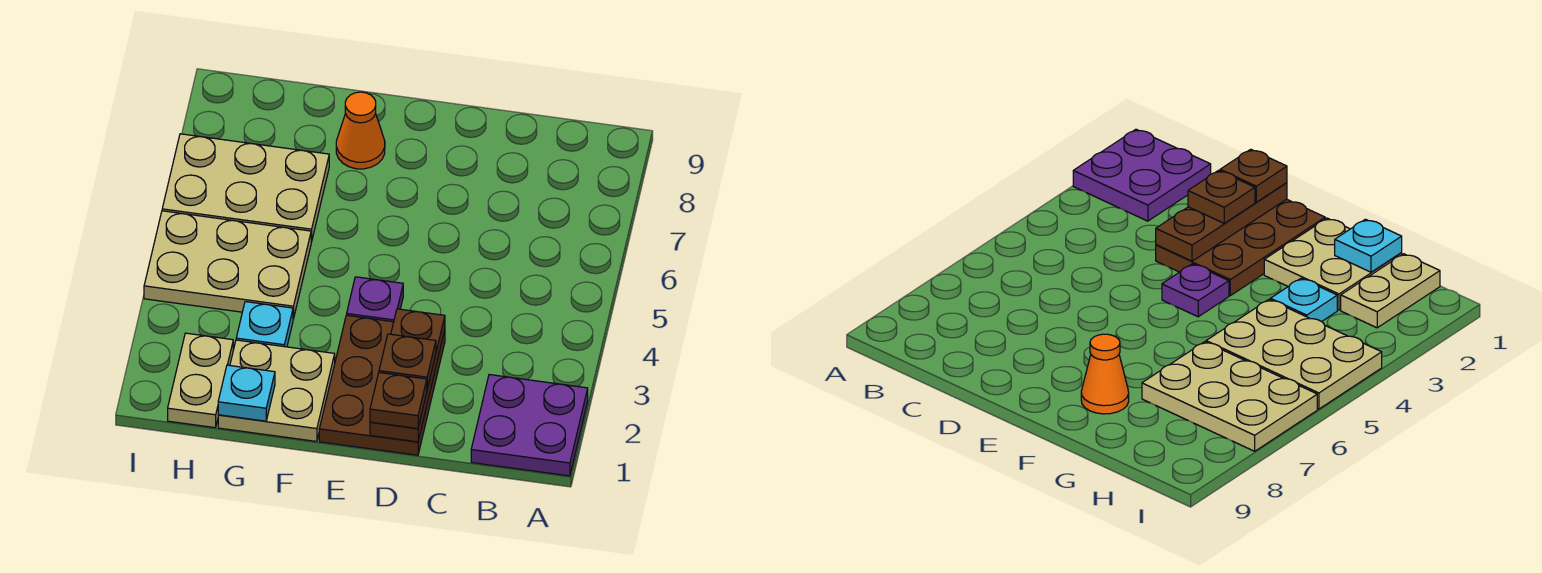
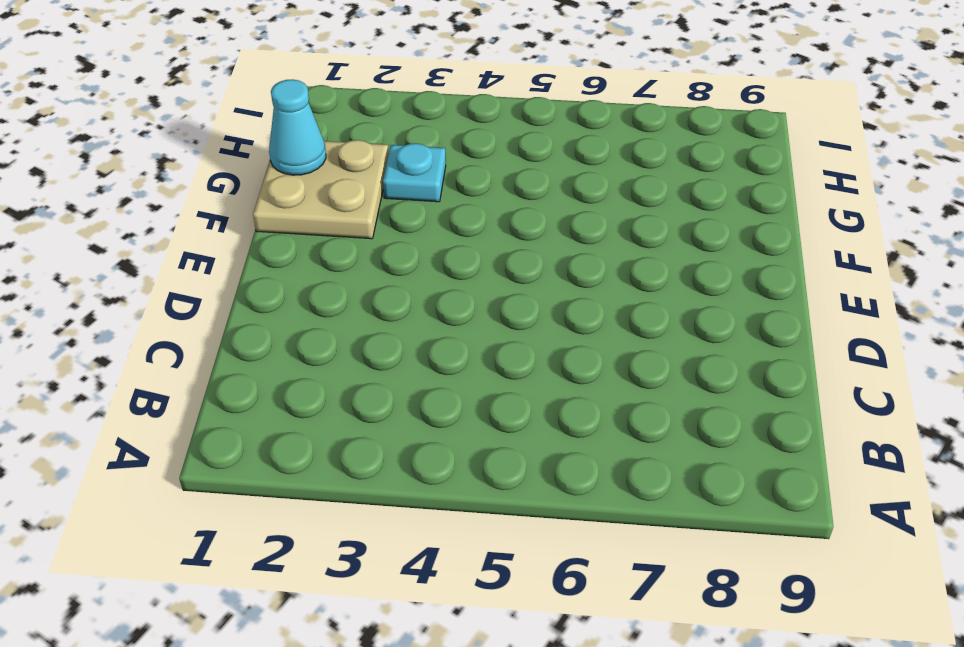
cyan 1x1 cone [269,79,326,175] -> cyan 1x1 plate [218,365,275,421]
none -> purple 2x2 plate [471,375,588,476]
none -> brown 2x3 plate [319,315,445,455]
none -> purple 1x1 plate [347,277,403,322]

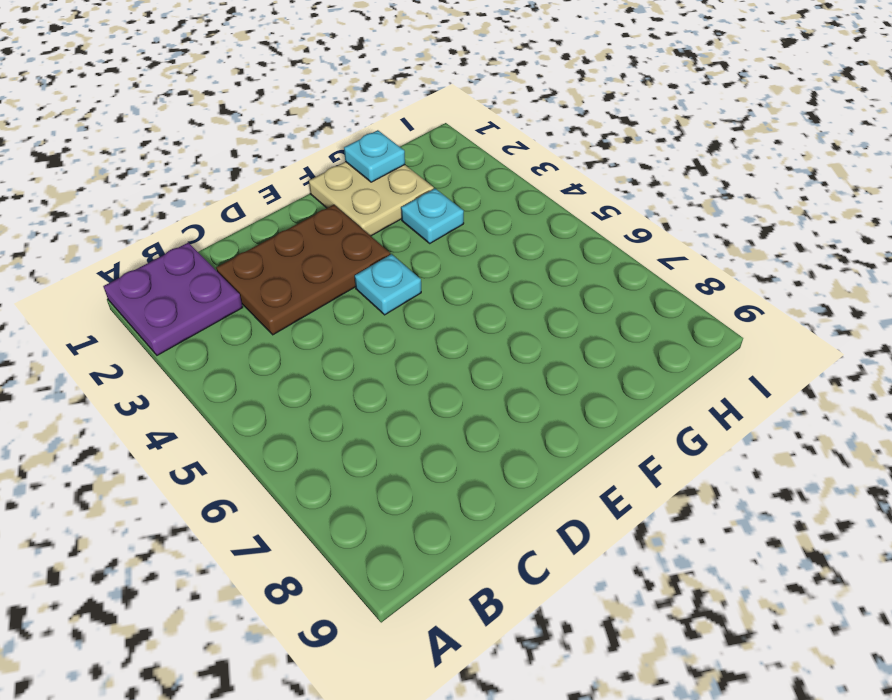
brown 2x3 plate [216,205,390,335] -> brown 2x3 plate turned to [319,315,445,455]
cyan 1x1 plate [355,254,421,315] -> purple 1x1 plate [347,277,403,322]
none -> orange 1x1 cone [336,92,385,169]
none -> tan 2x3 plate [144,211,311,319]
none -> tan 2x3 plate [162,134,329,242]

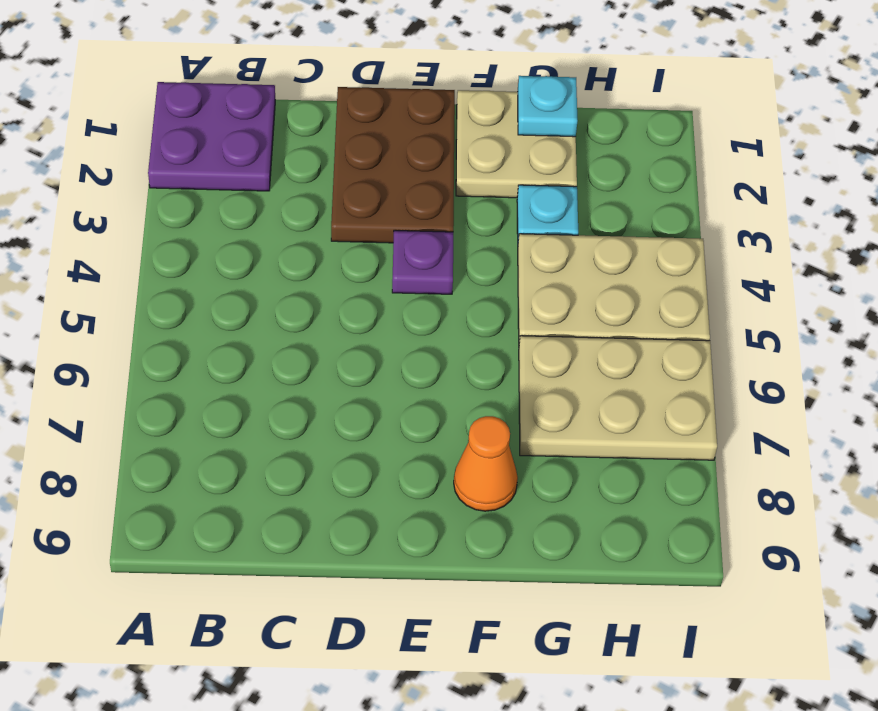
none -> tan 1x2 plate [168,333,233,428]
none -> brown 1x3 plate [370,309,445,442]
none -> brown 1x1 plate [370,373,427,429]

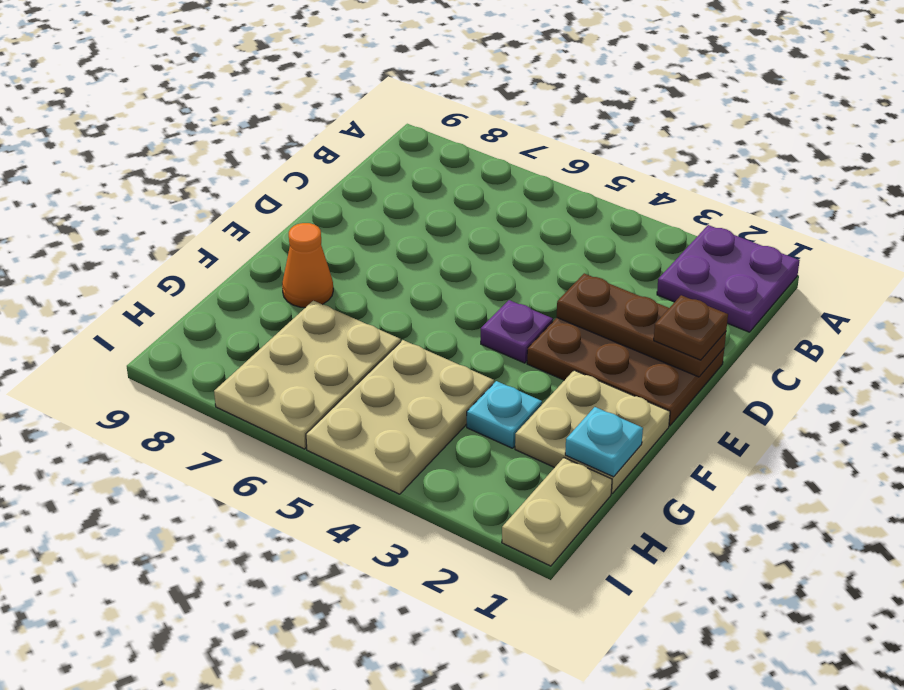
tan 1x2 plate [502,458,612,566] -> tan 1x2 plate turned to [168,333,233,428]
none -> brown 1x1 plate [379,334,436,389]

